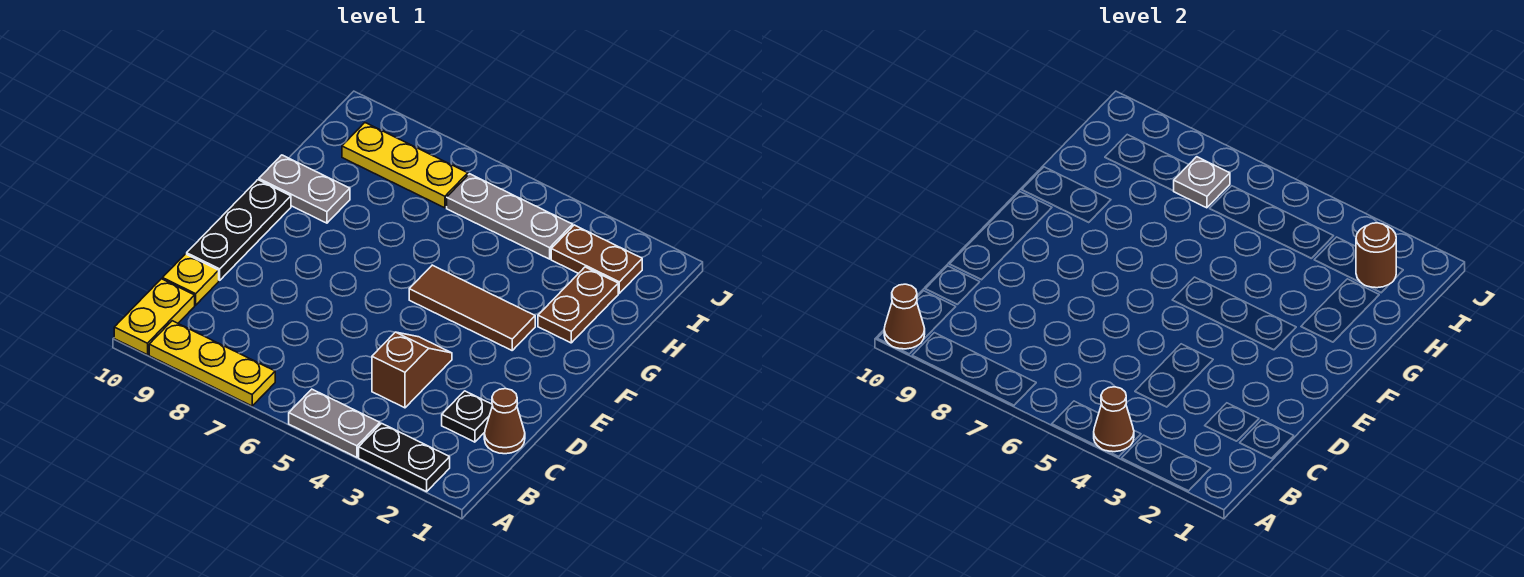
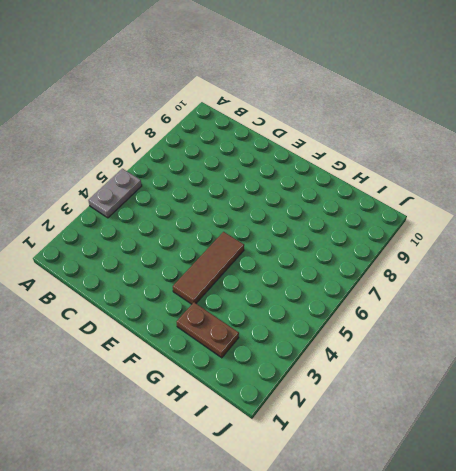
none -> black 1x2 plate [359,423,450,492]
none -> yellow 1x3 plate [149,321,275,406]
none -> yellow 1x2 plate [114,279,195,355]

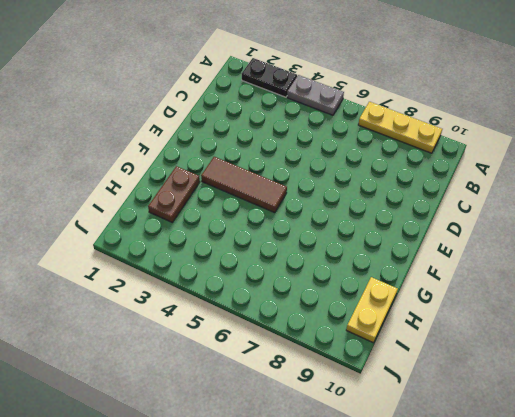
yellow 1x2 plate [346,277,398,343] -> yellow 1x2 plate moved to [114,279,195,355]
none -> brown 1x1 cone [484,389,525,454]
none -> black 1x1 plate [442,391,493,442]
none -> brown 1x2 slope [372,332,452,408]

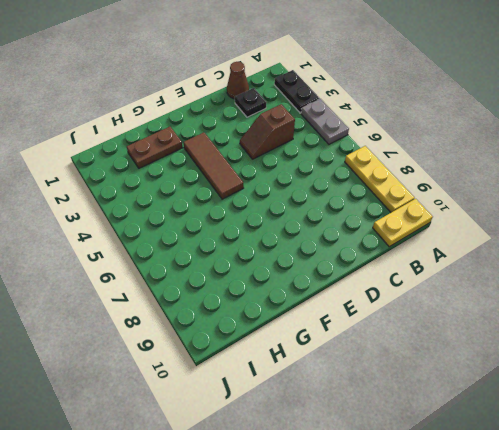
none -> yellow 1x1 plate [163,254,219,305]
none -> black 1x3 plate [187,180,291,280]
none -> grey 1x2 plate [259,155,350,223]

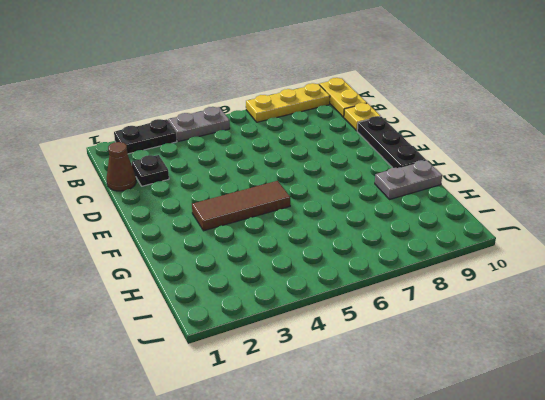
none -> brown 1x2 slope [372,332,452,408]
none -> brown 1x2 plate [538,267,618,343]
none -> brown 1x2 plate [551,225,642,293]

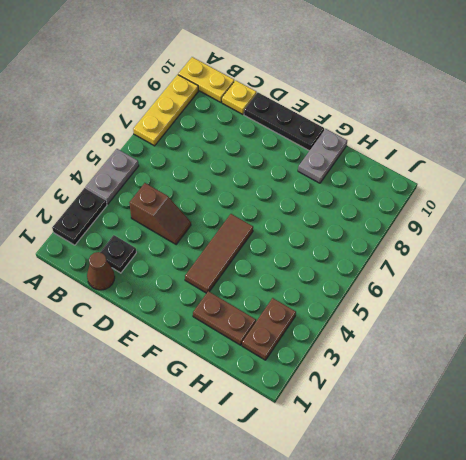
none -> grey 1x3 plate [447,174,573,259]
none -> yellow 1x3 plate [342,123,468,208]
none -> brown 1x1 cone [1094,387,1134,452]

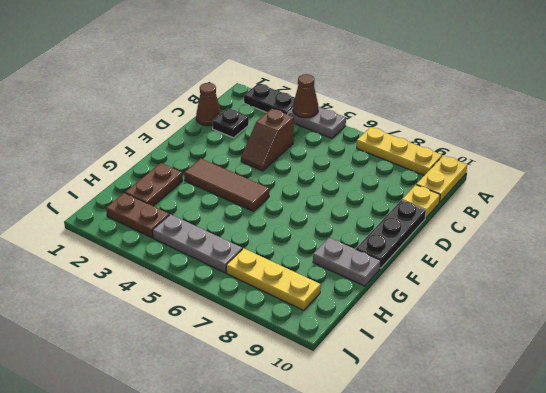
none -> brown 1x1 cone [884,284,925,349]
none -> brown 1x1 round brick [1356,223,1396,288]
none -> grey 1x1 plate [1174,157,1230,208]

